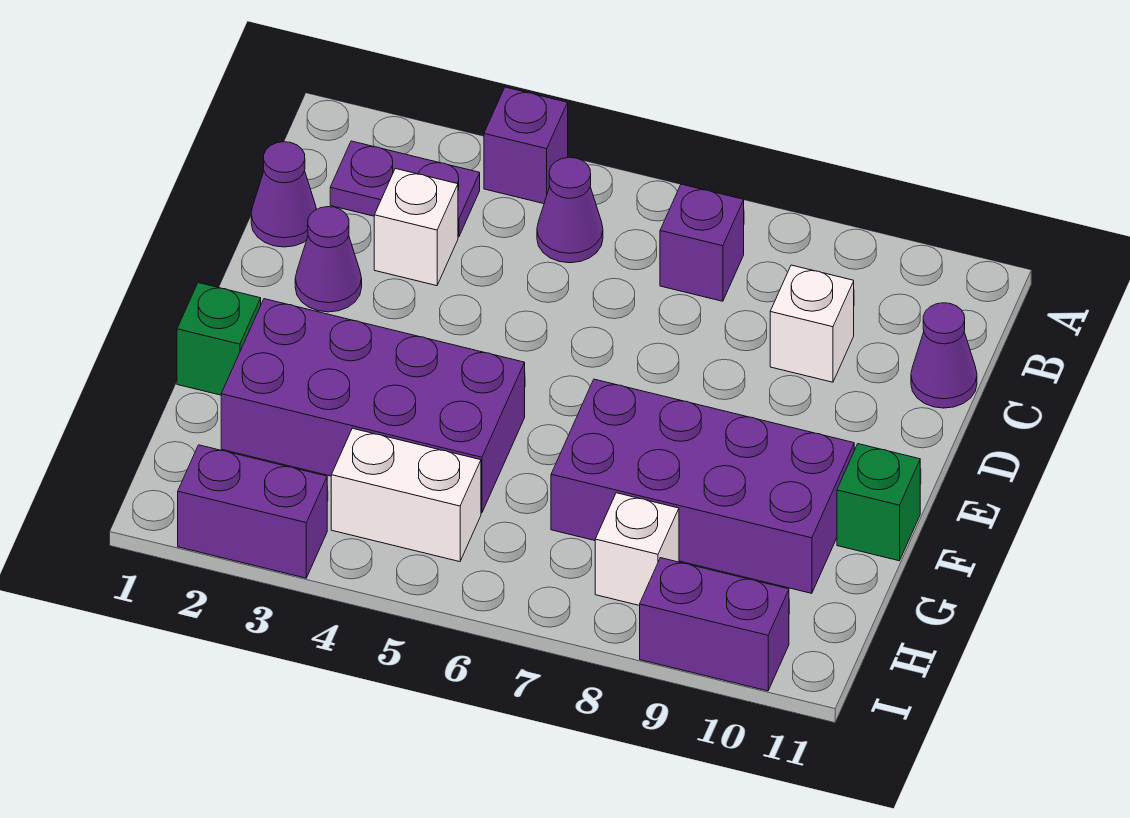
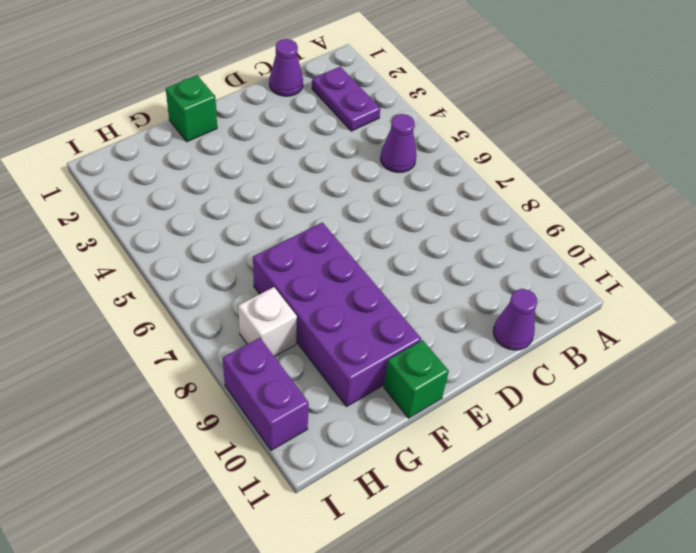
none -> purple 1x1 brick [484,87,568,204]
none -> purple 1x1 brick [660,184,744,301]
none -> white 1x1 brick [374,169,458,286]

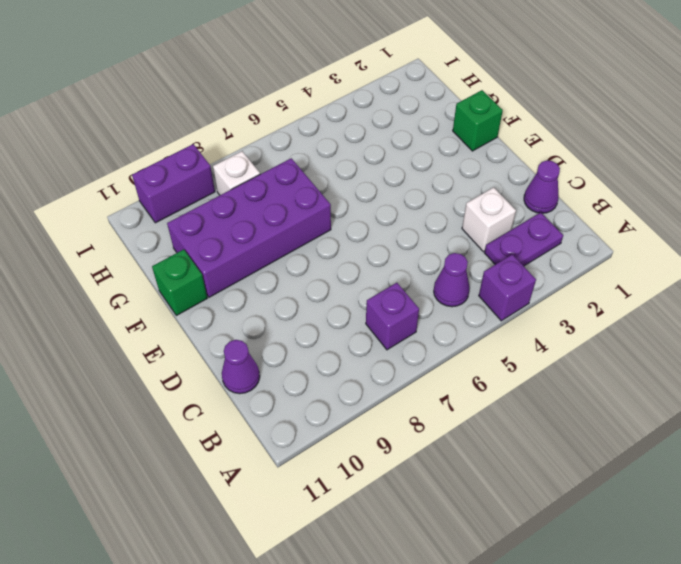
none -> white 1x1 brick [770,265,854,382]
none -> purple 1x1 cone [295,207,362,312]
none -> purple 2x4 brick [221,299,525,513]

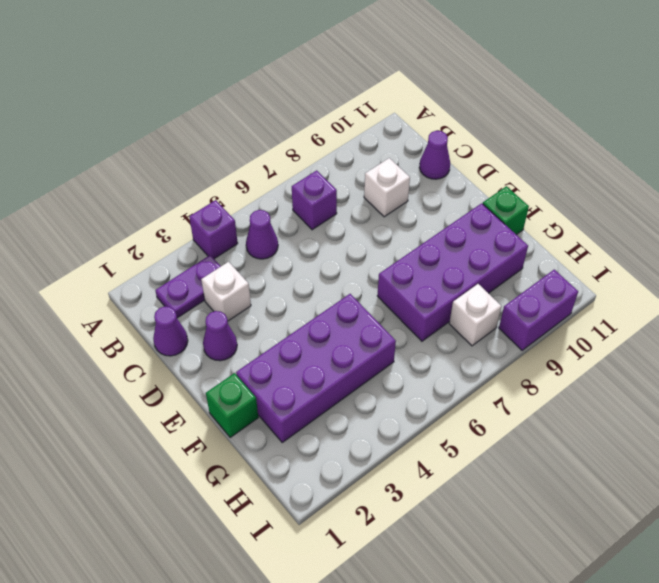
none -> white 1x2 brick [331,428,481,562]
none -> purple 1x2 brick [178,445,327,578]

